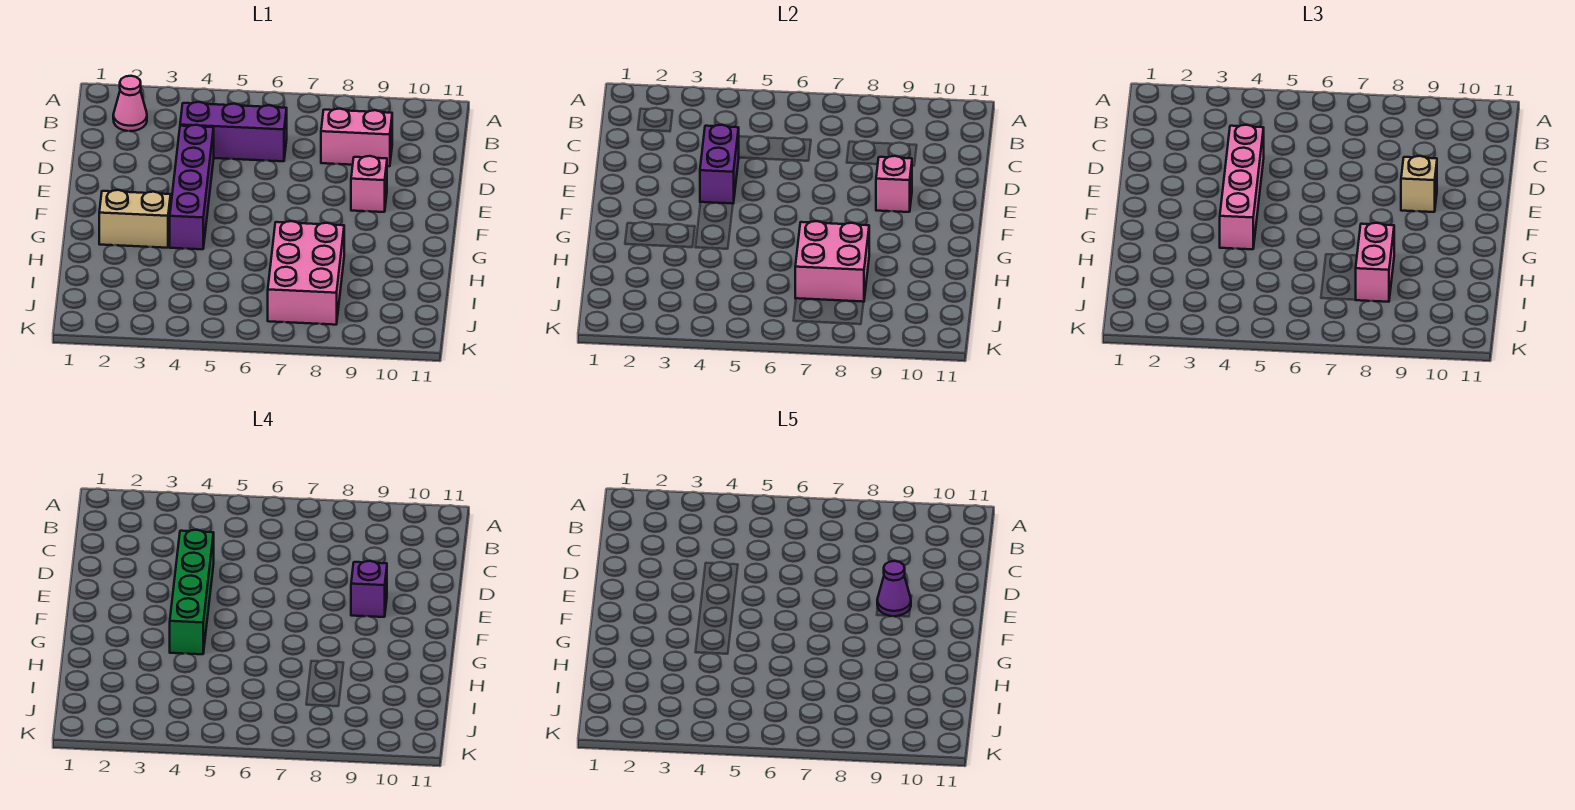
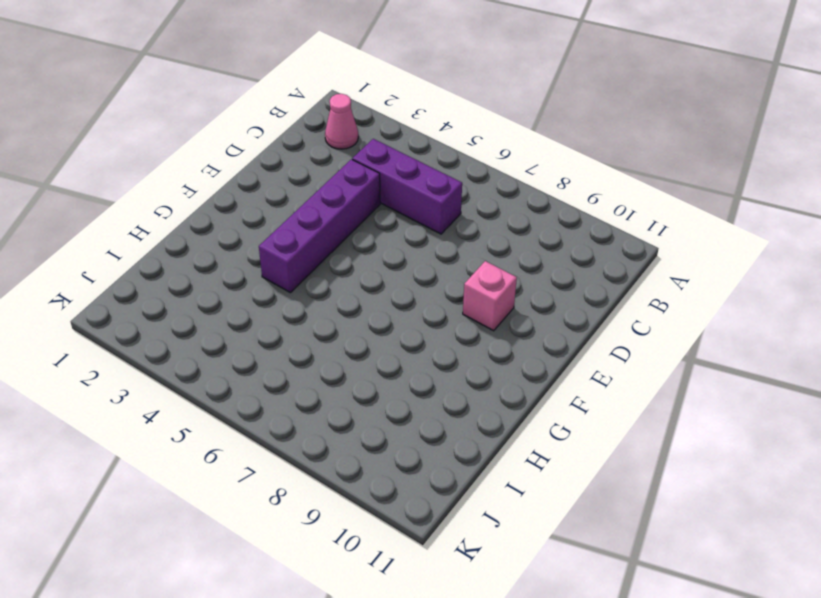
none -> pink 1x2 brick [321,109,392,166]
none -> tan 1x2 brick [99,190,171,248]
none -> pink 2x3 brick [268,221,344,325]

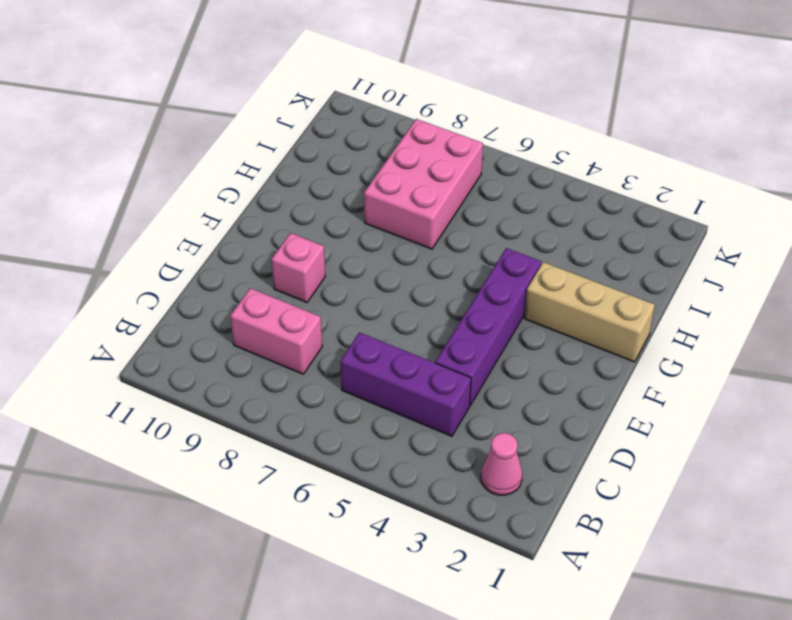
tan 1x3 brick [524,262,655,362] -> tan 1x2 brick [99,190,171,248]
none -> purple 1x2 brick [700,125,739,204]
none -> pink 1x1 brick [876,156,912,212]
none -> pink 2x2 brick [795,221,869,302]

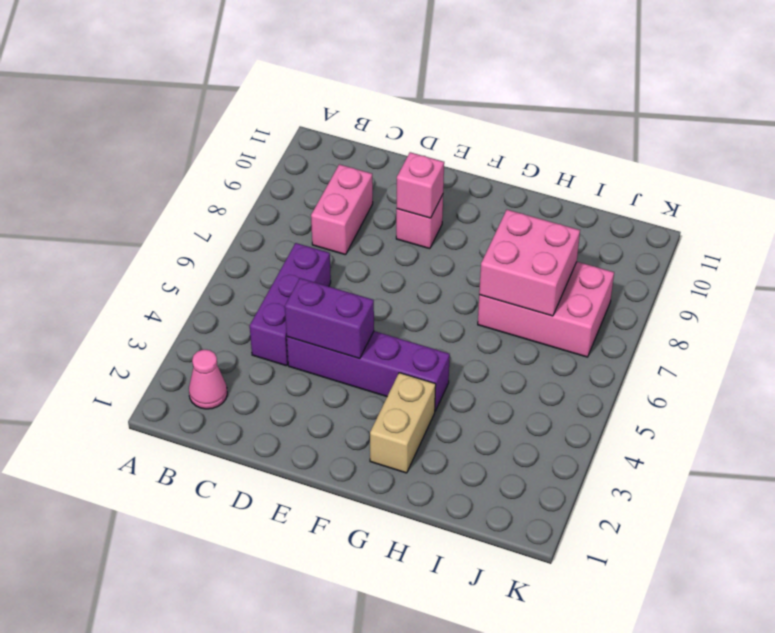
none -> pink 1x4 brick [1220,125,1264,249]
none -> tan 1x1 brick [1401,156,1437,212]
none -> pink 1x2 brick [1356,223,1394,302]

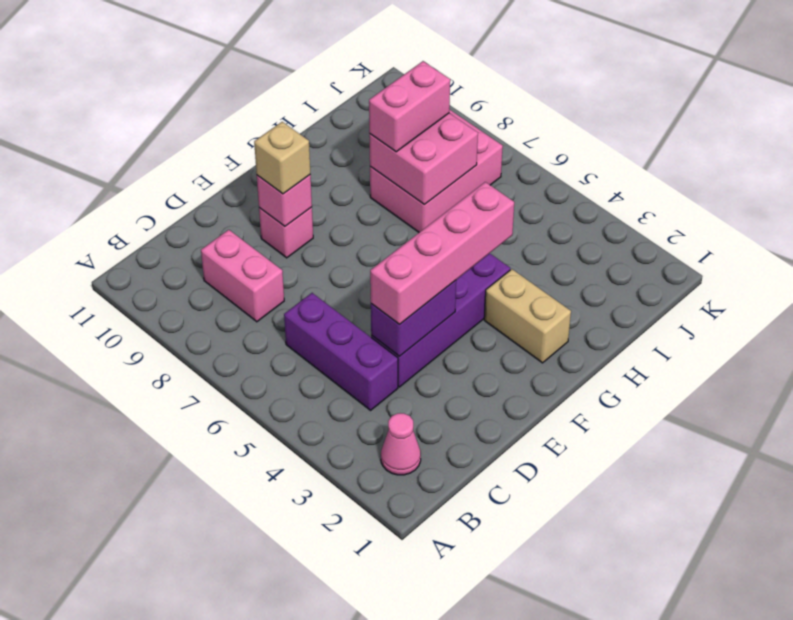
none -> green 1x4 brick [170,530,214,654]
none -> purple 1x1 brick [351,561,387,617]
none -> purple 1x1 cone [877,561,911,616]

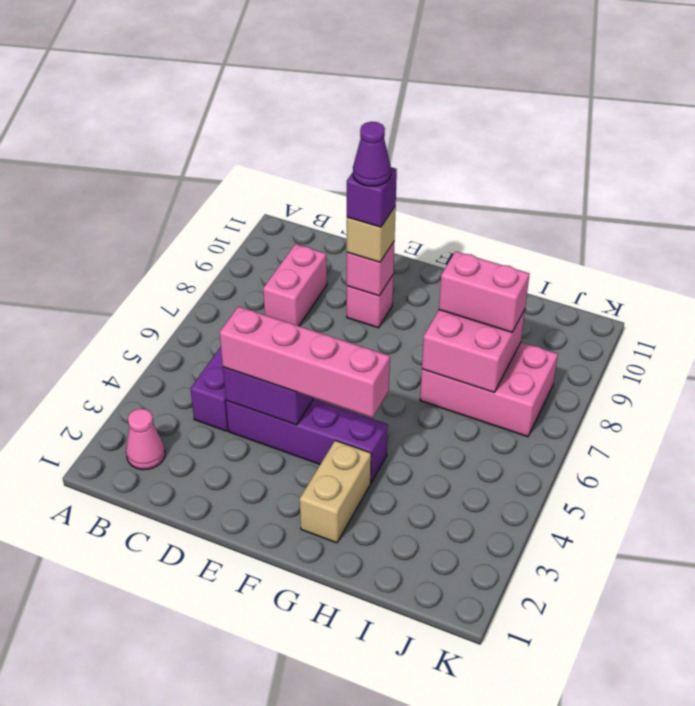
none -> green 1x4 brick [170,530,214,654]

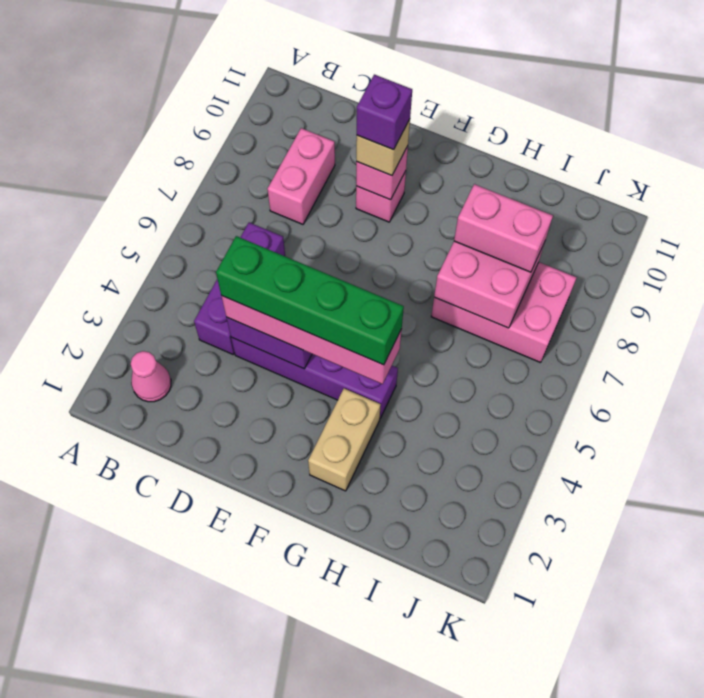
none -> purple 1x1 cone [877,561,911,616]

